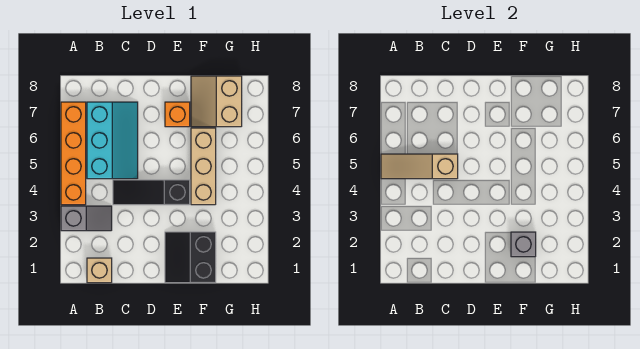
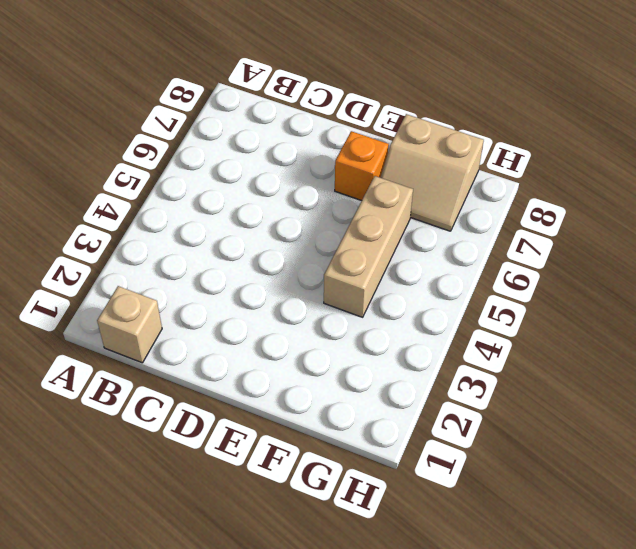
tan 2x2 slope [380,114,484,231] -> tan 2x2 slope turned to [191,76,242,127]
none -> grey 1x2 slope [61,206,112,231]
none -> orange 1x4 brick [61,102,86,205]

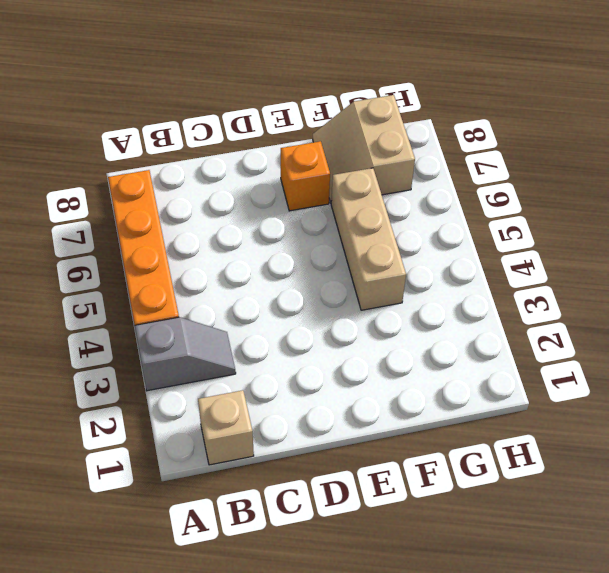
none -> cyan 2x3 slope [87,102,138,179]
none -> black 1x3 slope [113,180,190,205]

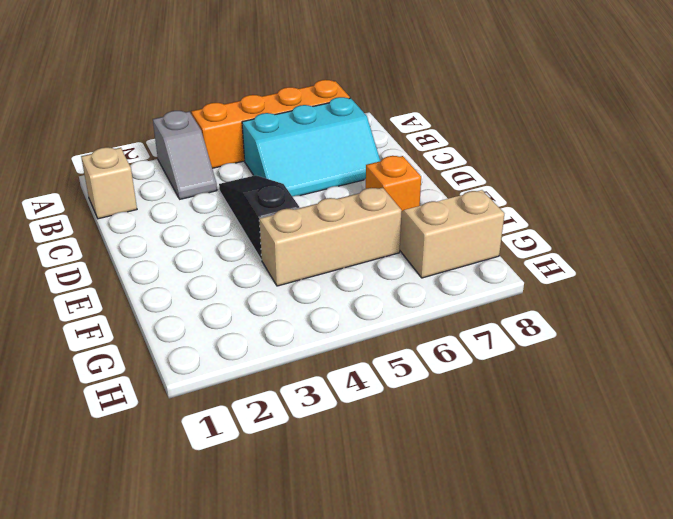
none -> black 2x2 slope [165,232,216,283]
none -> tan 1x3 slope [381,154,458,179]

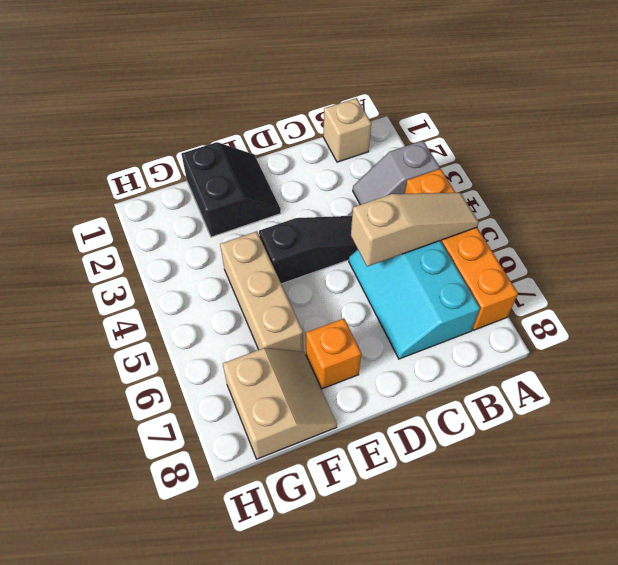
none -> grey 1x1 brick [511,232,536,257]

